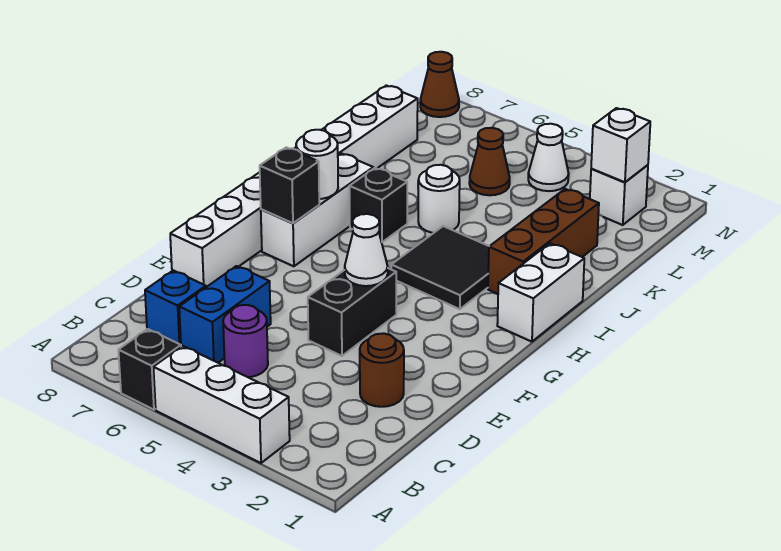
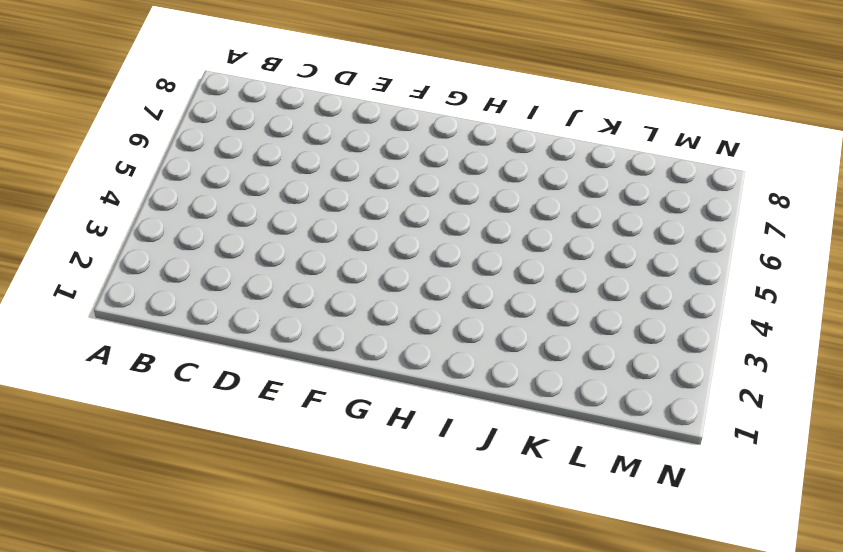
none -> white 1x3 brick [153,346,290,463]
none -> black 1x1 brick [118,329,181,410]
none -> purple 1x1 round brick [223,305,268,377]

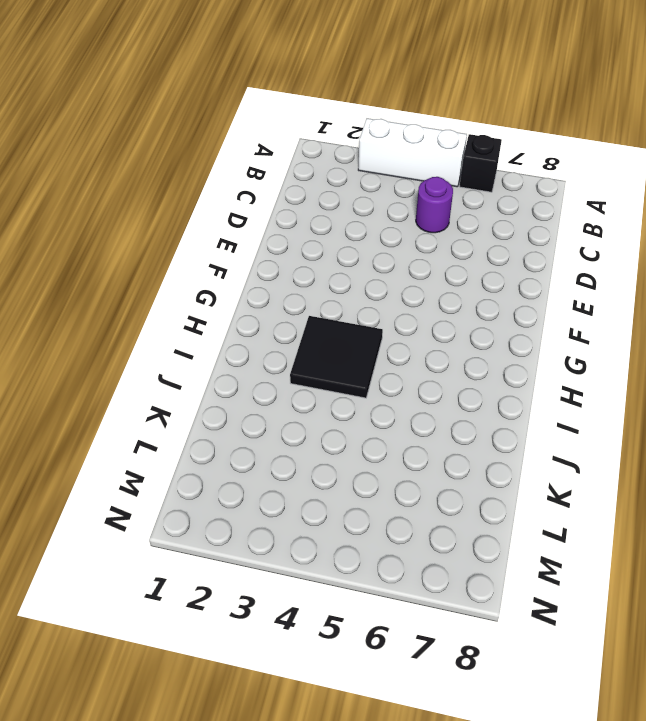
none -> blue 1x2 brick [179,266,271,363]
none -> blue 1x1 brick [145,270,206,345]
none -> brown 1x1 round brick [360,333,404,407]

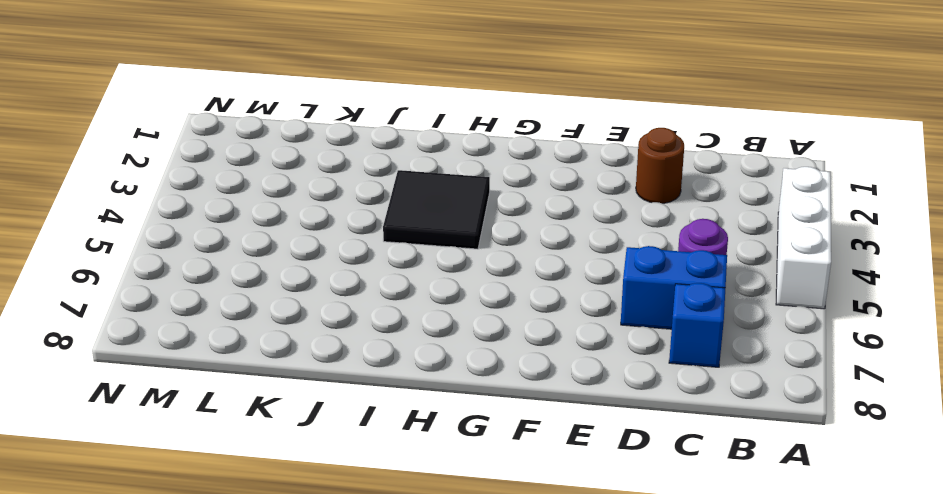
none -> black 1x1 brick [118,329,181,410]
none -> black 1x2 brick [308,268,396,356]
none -> white 1x8 brick [170,85,418,287]

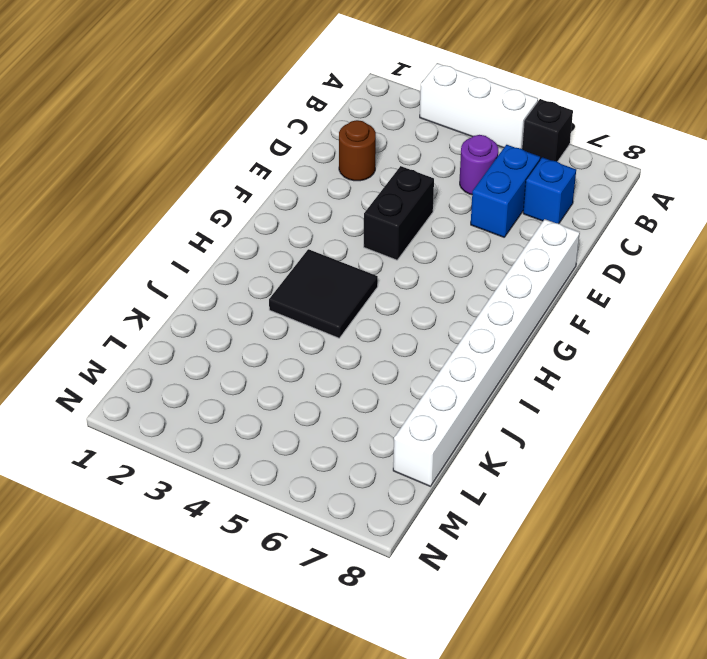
none -> white 1x3 brick [261,153,373,266]
none -> white 1x2 brick [497,243,584,342]
none -> brown 1x3 brick [488,189,599,294]

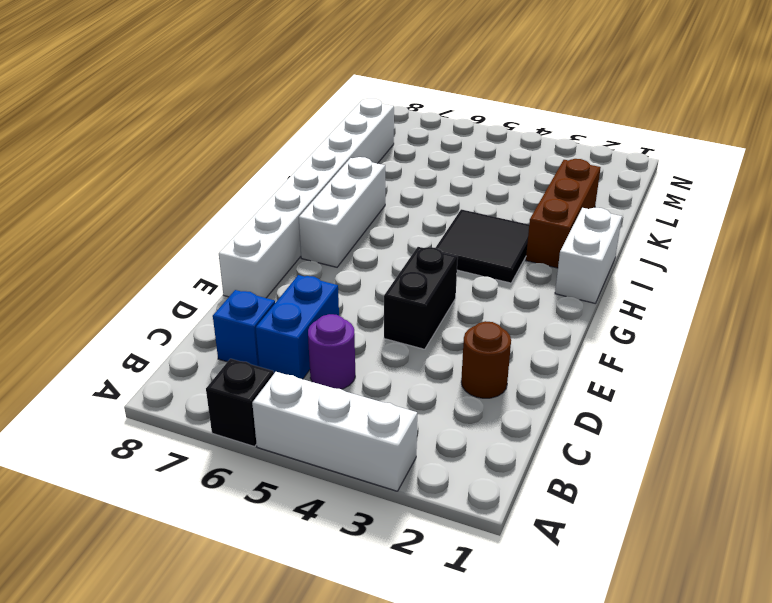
none -> black 1x1 brick [349,168,407,242]
none -> white 1x1 round brick [418,165,460,233]
none -> brown 1x1 cone [469,128,510,195]

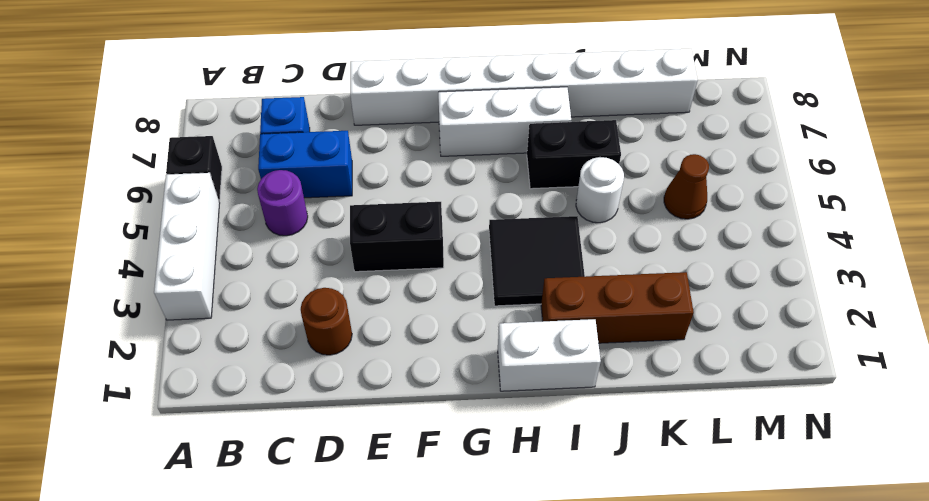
black 1x2 brick [527,120,621,189] -> black 1x1 brick [349,168,407,242]
none -> white 1x1 brick [590,165,648,225]
none -> white 1x1 cone [528,124,569,191]
none -> brown 1x1 cone [420,52,459,117]

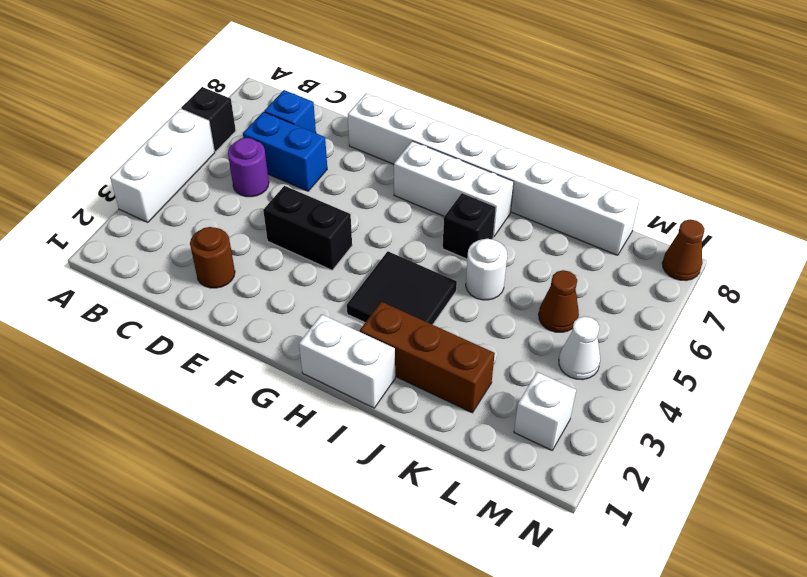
none -> white 1x1 cone [345,214,388,286]
none -> black 1x1 brick [260,147,319,223]
none -> white 1x1 round brick [296,130,338,199]

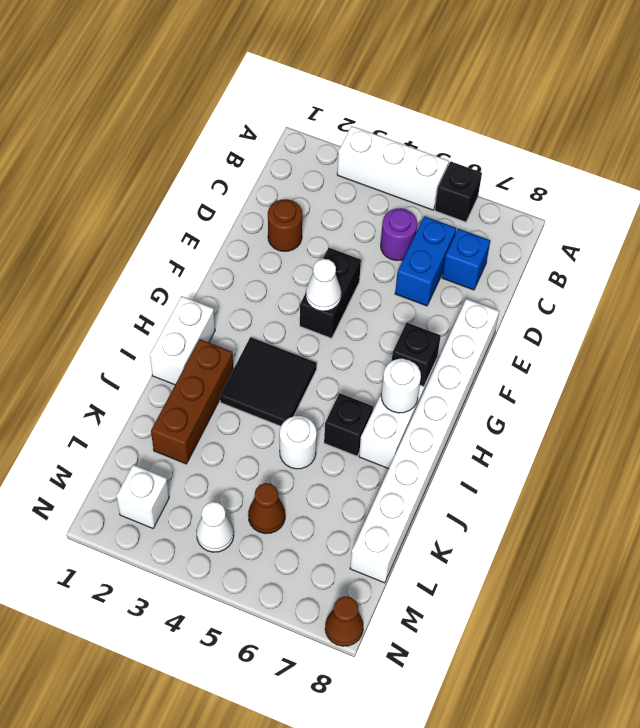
none -> white 1x1 brick [591,108,650,182]

